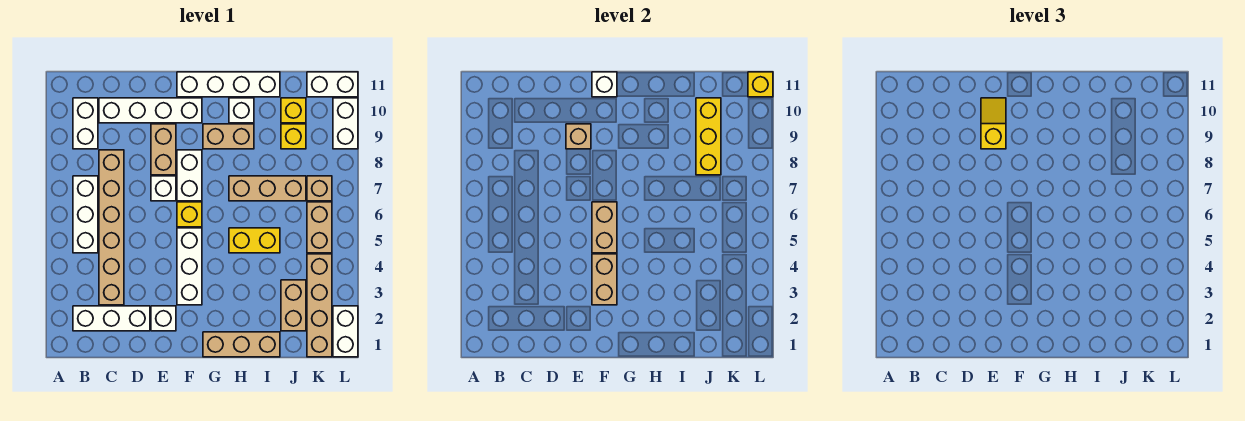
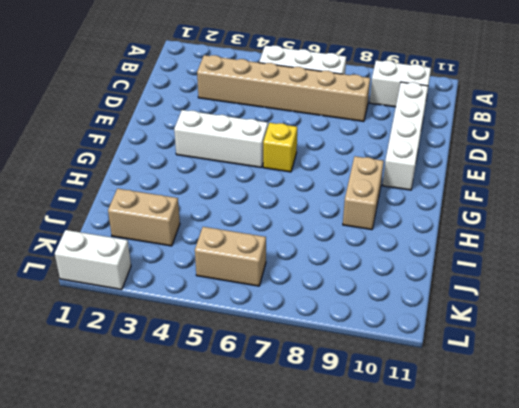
none -> white 1x3 brick [73,306,150,331]
none -> white 1x1 brick [151,306,176,331]
none -> white 1x1 brick [151,176,176,201]
none -> tan 1x2 brick [151,124,176,175]

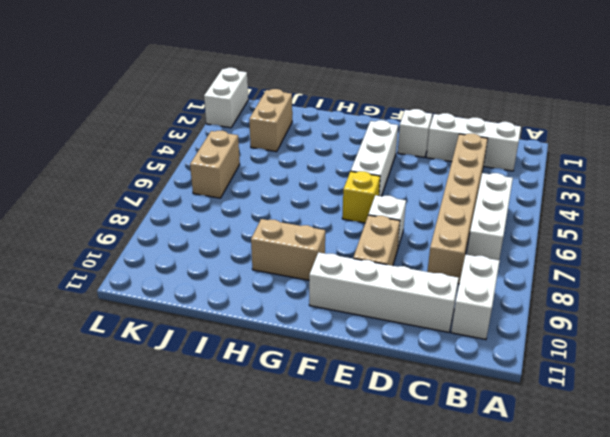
none -> white 1x2 brick [177,150,202,201]
none -> white 1x4 brick [177,72,280,97]
none -> tan 1x3 brick [203,332,280,357]
none -> yellow 1x2 brick [229,228,280,253]

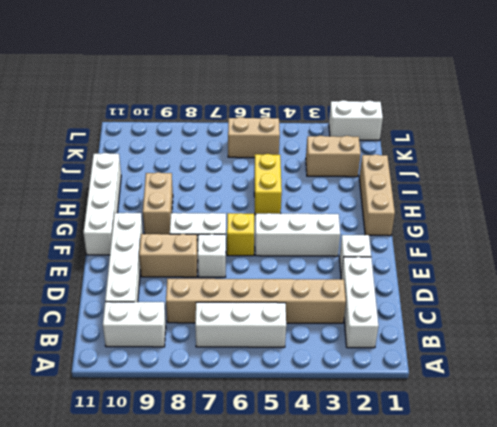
none -> tan 1x3 brick [229,176,306,201]
none -> white 1x1 brick [229,98,254,123]
none -> yellow 1x1 brick [281,124,306,149]
none -> yellow 1x1 brick [281,98,306,123]

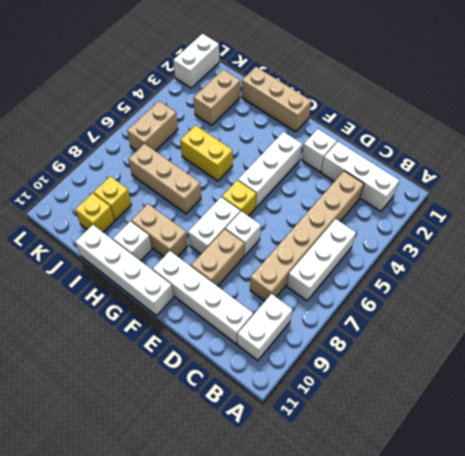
none -> tan 1x4 brick [307,254,332,357]
none -> tan 1x1 brick [307,176,332,201]
none -> white 1x2 brick [307,72,358,97]
none -> white 1x2 brick [333,98,358,149]

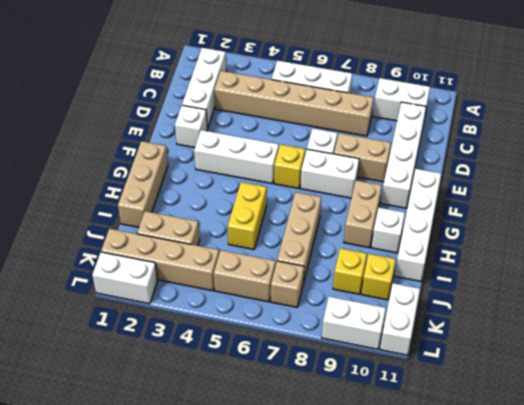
none -> tan 1x1 brick [566,124,591,149]
none -> tan 1x2 brick [592,254,617,305]
none -> tan 1x2 brick [592,202,617,253]
none -> white 1x1 brick [592,72,617,97]

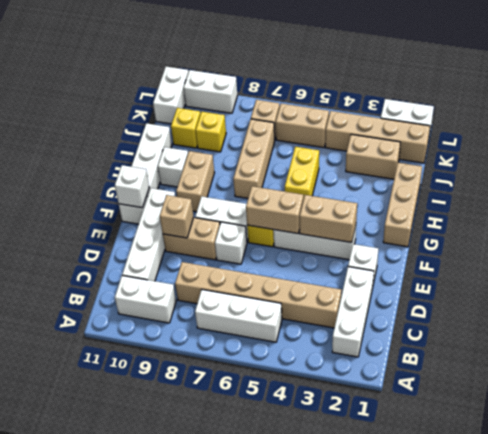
none -> yellow 1x3 brick [696,98,721,175]
none -> yellow 1x1 brick [748,72,773,97]
none -> yellow 1x2 slope [981,98,1006,149]

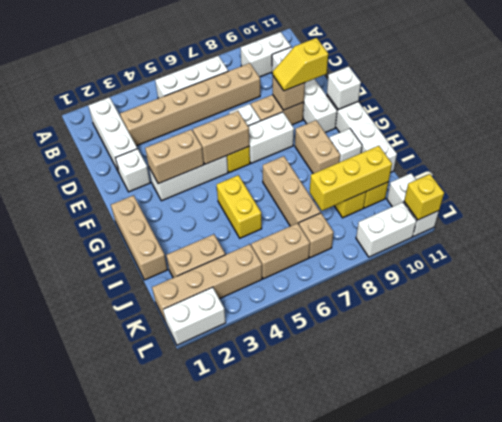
yellow 1x2 slope [273,38,328,91] -> yellow 1x2 slope turned to [981,98,1006,149]

